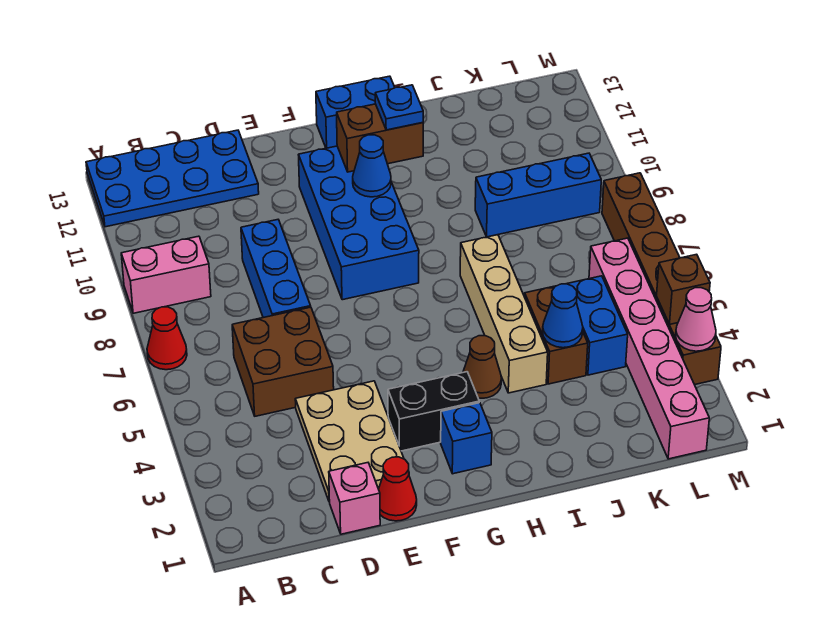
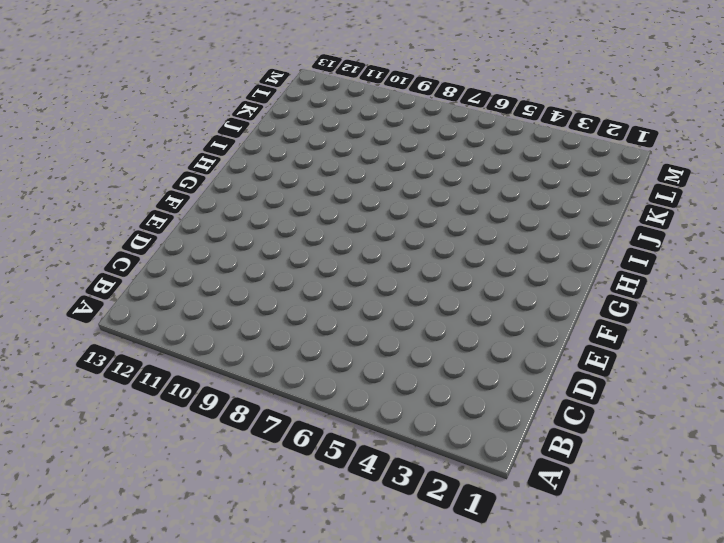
none -> red 1x1 cone [147,307,187,370]
none -> pink 1x2 brick [121,236,211,313]
none -> blue 2x4 plate [86,130,259,227]

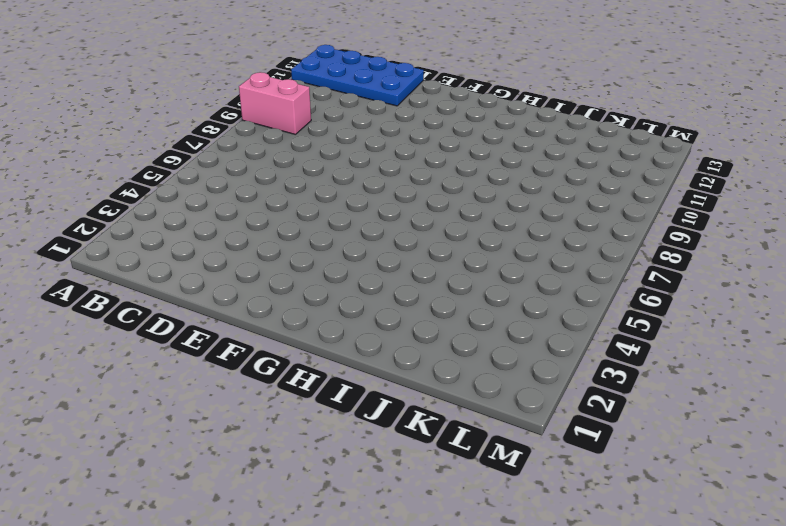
none -> red 1x1 cone [147,307,187,370]
none -> brown 2x2 brick [232,307,334,416]
none -> pink 1x1 brick [329,463,380,534]

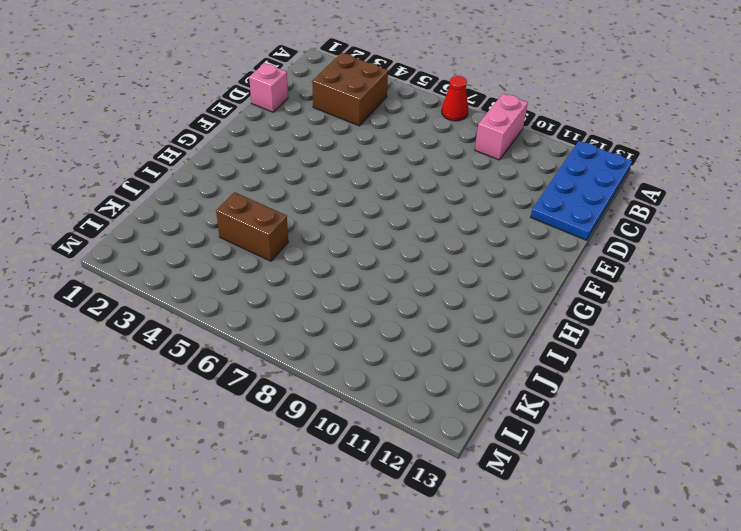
brown 2x2 brick [312,53,388,126] -> brown 2x2 brick moved to [232,307,334,416]
none -> tan 2x3 plate [295,381,404,502]
none -> blue 1x3 brick [241,220,311,318]
none -> red 1x1 cone [379,457,417,521]

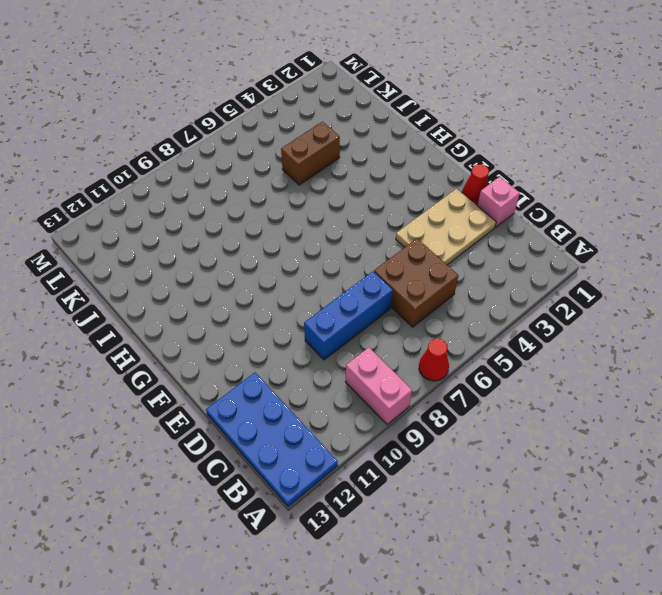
none -> black 1x2 brick [388,372,479,451]
none -> blue 2x4 brick [299,146,419,300]
none -> blue 1x1 brick [441,403,492,474]

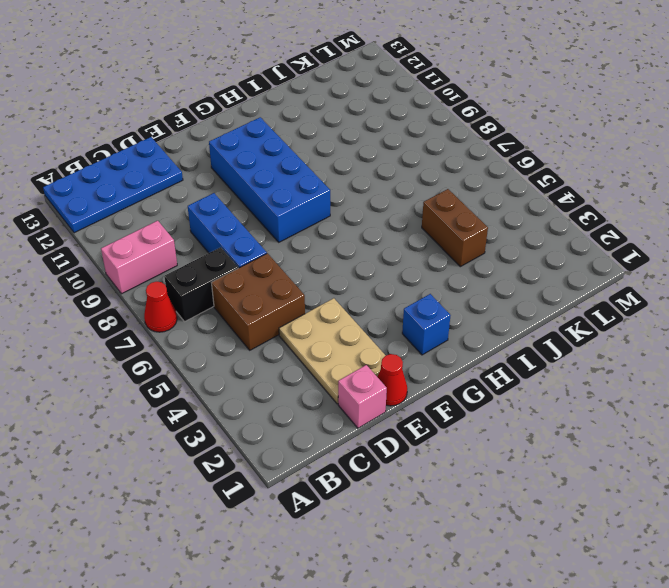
black 1x2 brick [164,247,238,322] -> black 1x2 brick moved to [388,372,479,451]
none -> blue 1x2 brick [316,76,395,148]
none -> brown 1x1 cone [463,336,501,398]
none -> tan 1x4 brick [460,235,548,393]

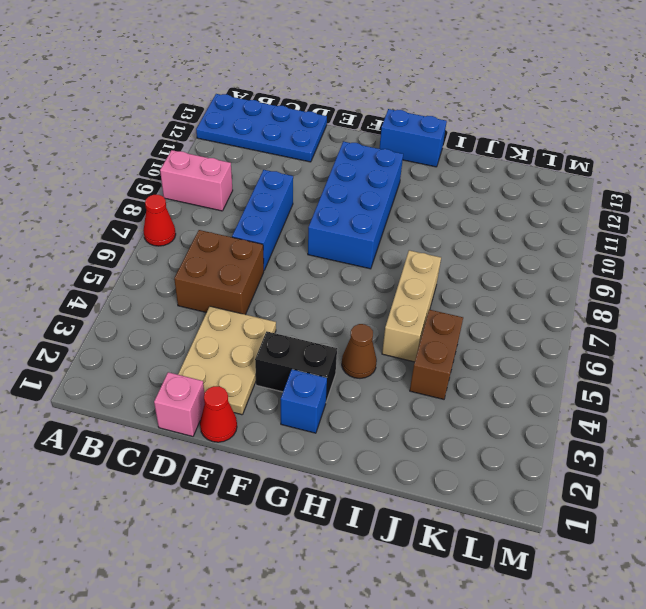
tan 1x3 brick [382,250,441,362] -> tan 1x4 brick [460,235,548,393]
none -> blue 1x3 brick [475,153,601,237]
none -> blue 1x2 brick [567,276,628,375]
none -> pink 1x6 brick [589,238,709,459]

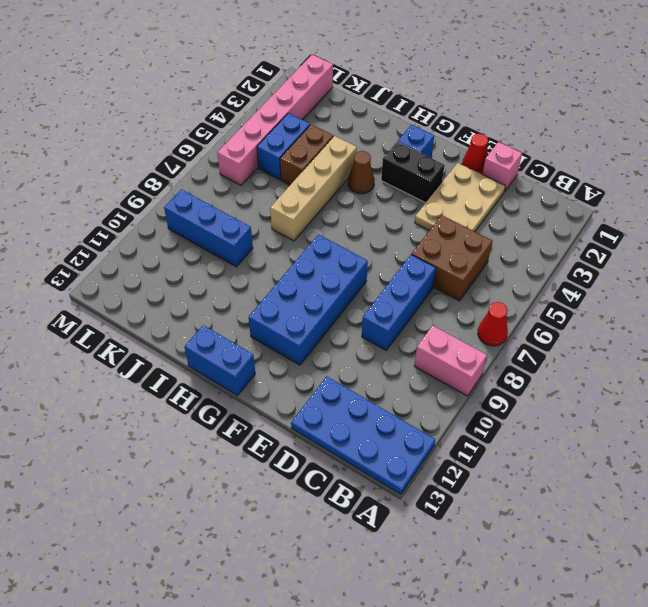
none -> brown 1x6 brick [602,173,721,385]
none -> blue 1x1 cone [353,135,391,197]
none -> brown 1x2 brick [337,104,423,172]

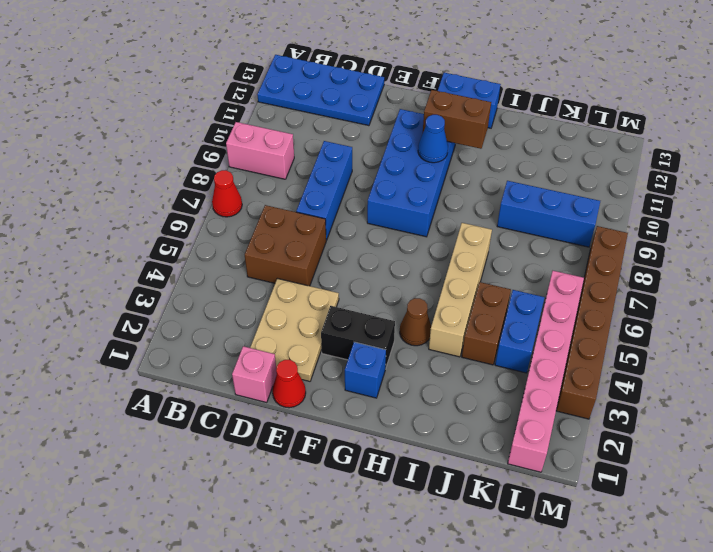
none -> blue 1x1 cone [543,284,583,348]
none -> pink 1x1 cone [676,288,716,351]
none -> brown 1x1 brick [657,254,710,324]

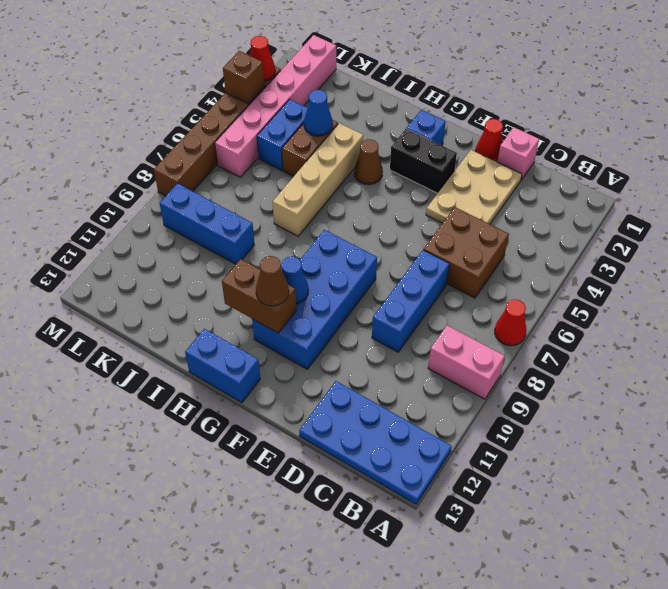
brown 1x1 cone [256,256,289,306] -> none
red 1x1 cone [250,36,275,81] -> pink 1x1 cone [676,288,716,351]
none -> blue 1x1 plate [375,85,423,130]

